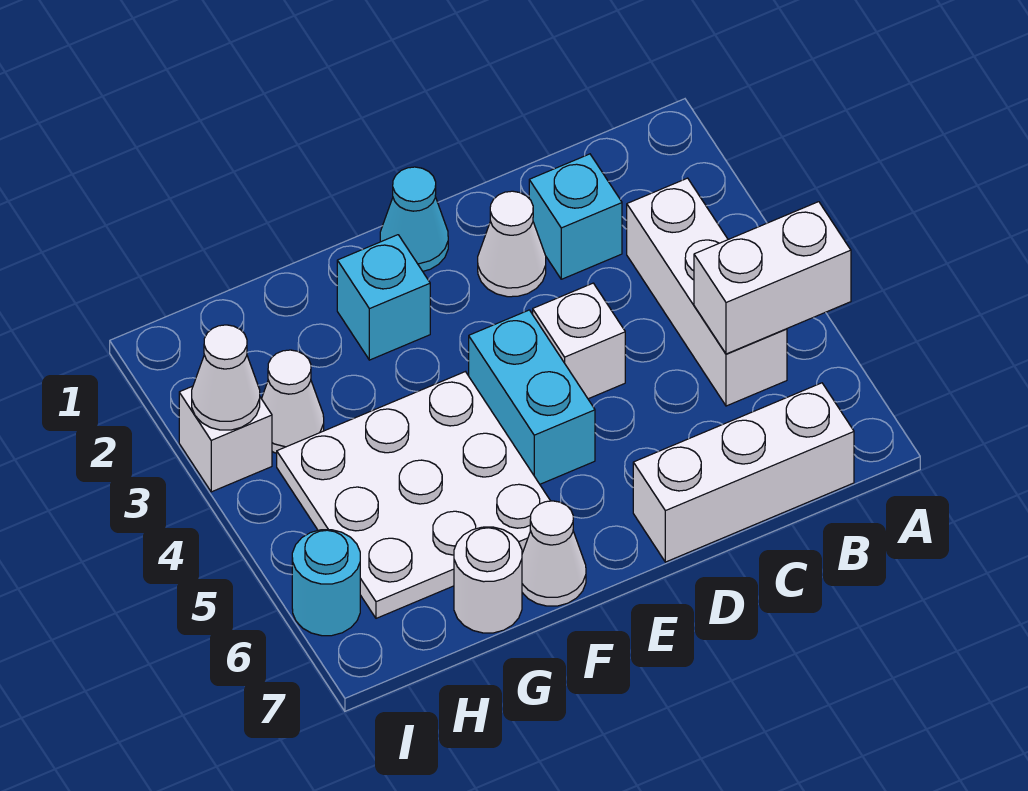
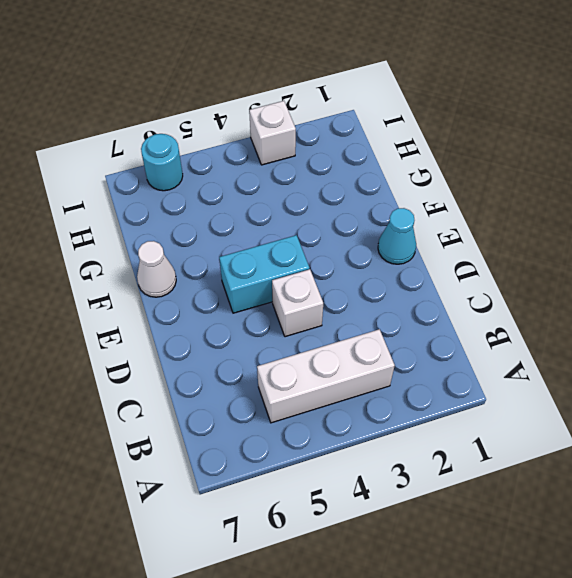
none -> white 1x3 brick [633,383,854,562]
none -> cyan 1x1 brick [529,154,622,279]
none -> white 1x1 cone [478,191,546,297]

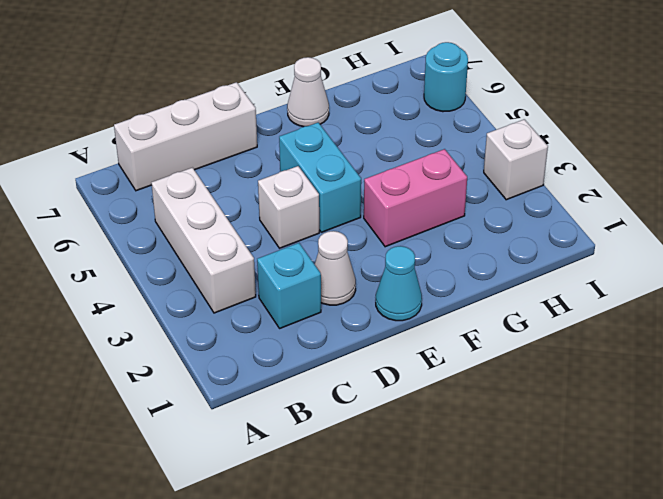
pink 1x2 brick [364,149,467,247] -> none
none -> cyan 1x1 brick [337,235,430,360]
none -> white 3x3 plate [277,372,550,618]
none -> white 1x1 round brick [454,527,522,633]

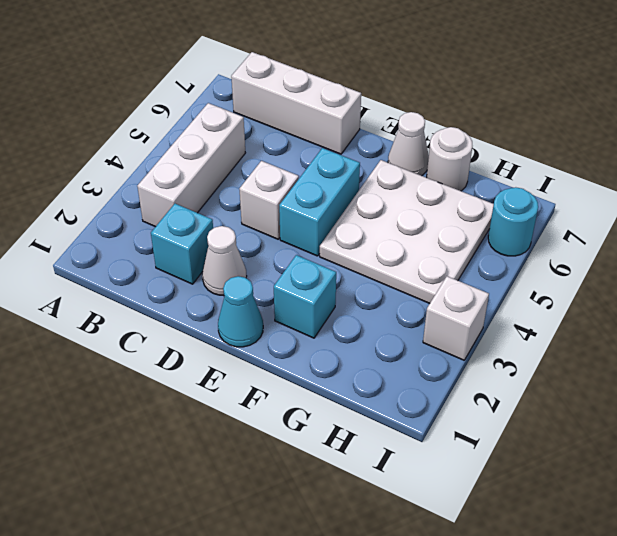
none -> white 1x1 cone [261,350,324,453]
none -> white 1x2 brick [694,202,851,354]
none -> white 1x1 cone [192,325,260,430]

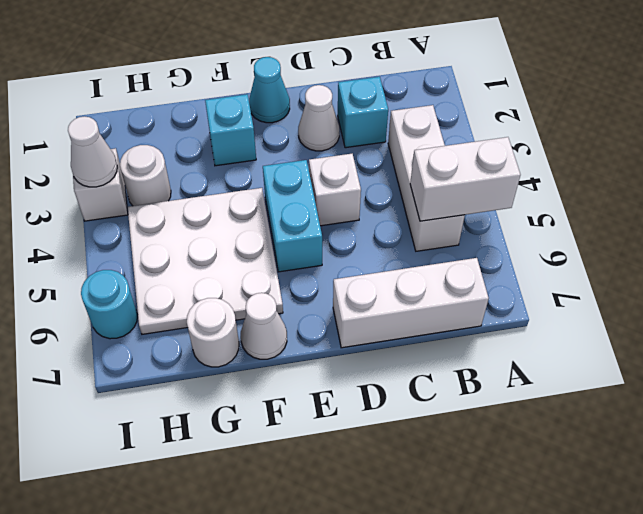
white 1x1 round brick [120,145,171,206] -> white 1x1 cone [261,350,324,453]

